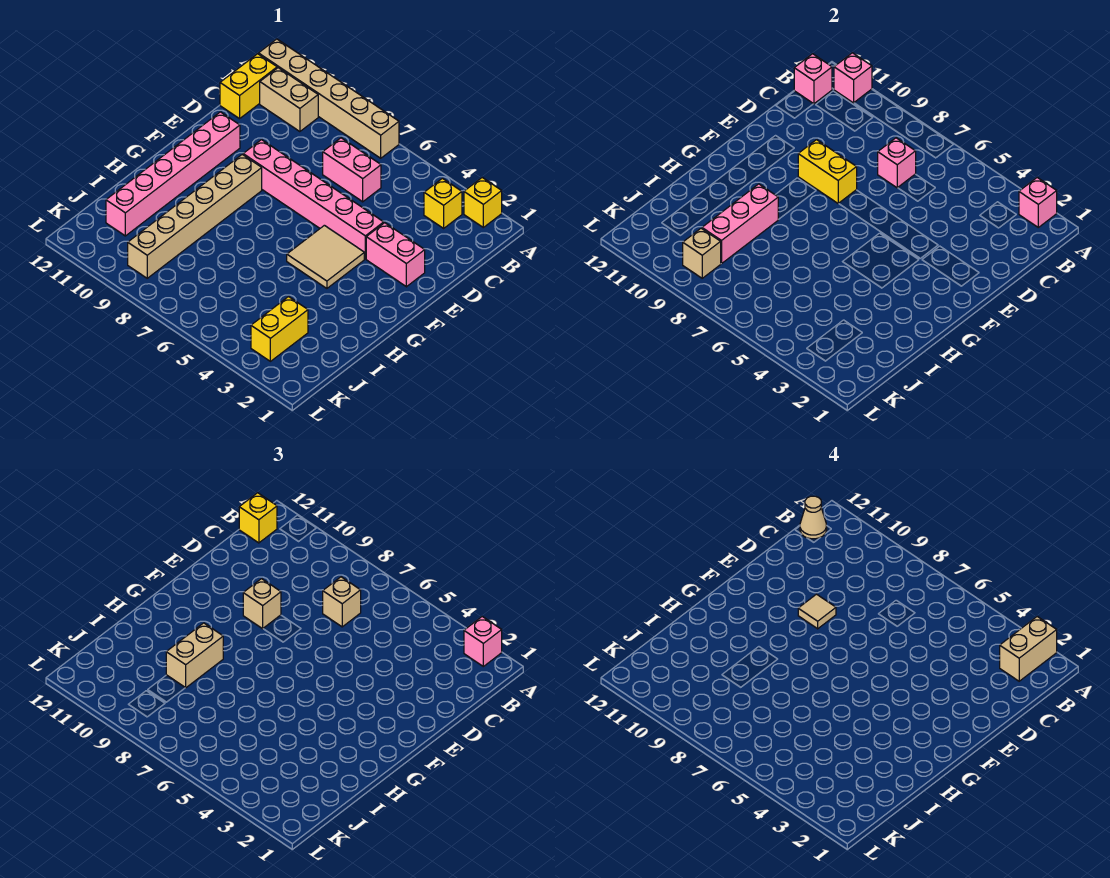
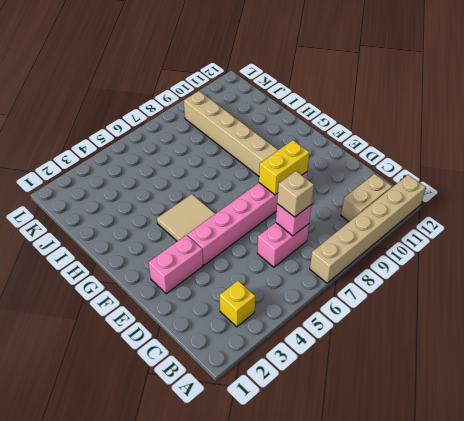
none -> yellow 1x1 brick [464,178,502,227]
none -> yellow 1x2 brick [220,54,277,119]
none -> pink 1x6 brick [106,112,240,236]

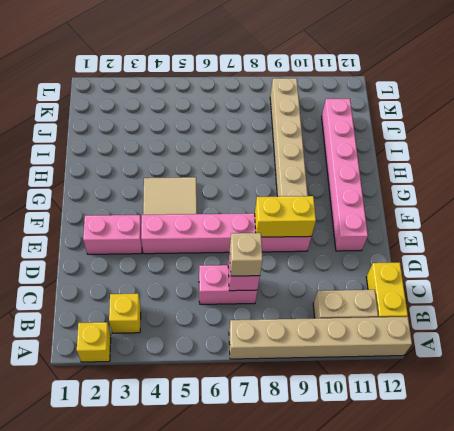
none -> yellow 1x2 brick [251,297,308,361]
none -> pink 1x1 brick [1019,178,1057,227]
none -> pink 1x1 brick [834,53,872,103]

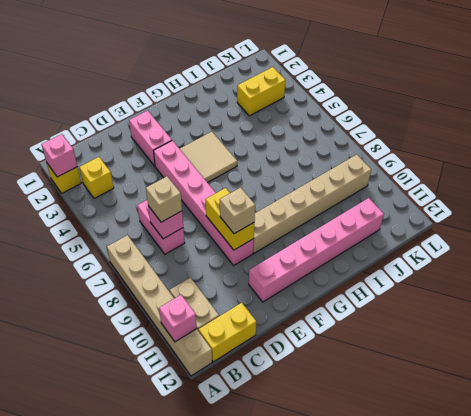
none -> pink 1x1 brick [794,54,832,104]
none -> pink 1x3 brick [702,184,778,264]
none -> tan 1x1 brick [683,228,721,278]

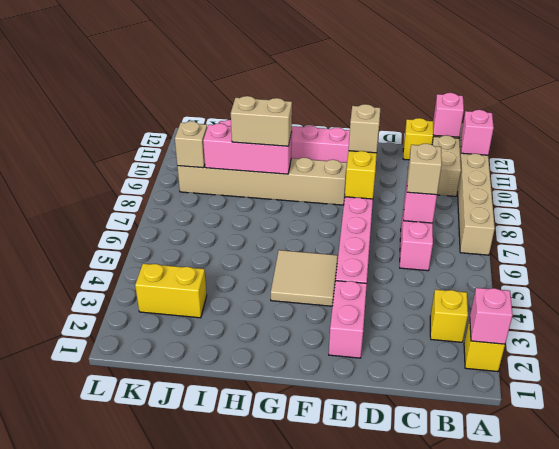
none -> pink 1x1 brick [464,617,502,666]
none -> yellow 1x1 brick [239,493,277,543]
none -> tan 1x2 brick [1000,617,1057,681]

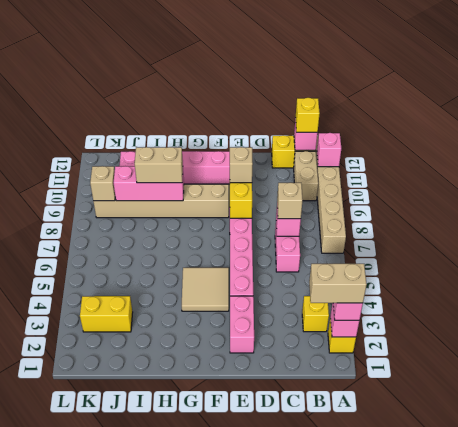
none -> tan 1x1 cone [800,496,827,539]
none -> tan 1x1 tile [798,594,836,629]

